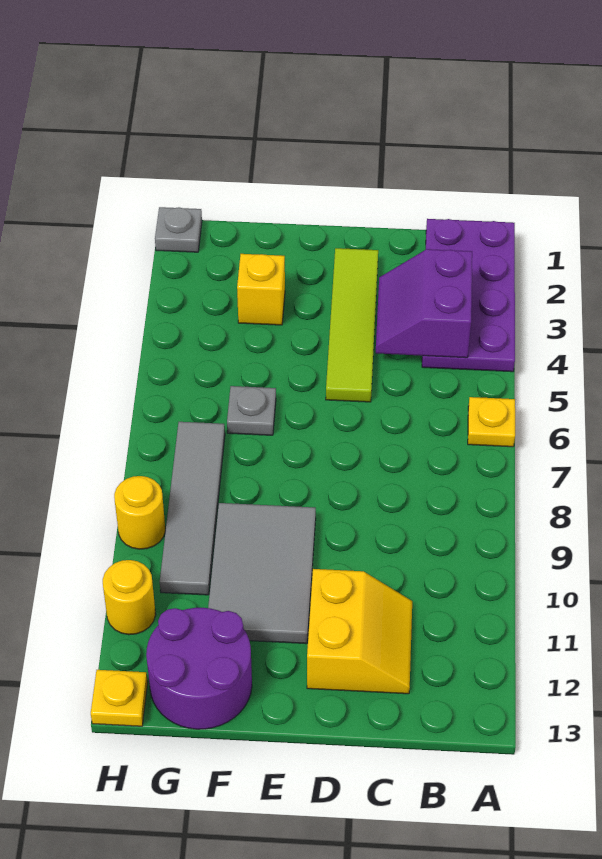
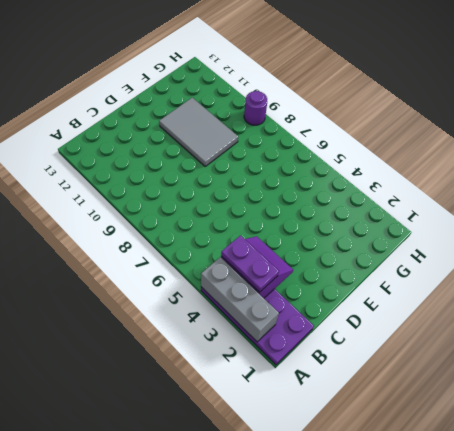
grey 1x3 brick [201,257,279,342] -> none
purple 1x2 plate [221,235,279,292] -> none
purple 1x1 round brick [244,91,267,125] -> yellow 1x1 round brick [114,476,165,549]
none -> yellow 1x1 plate [468,397,515,447]
none -> yellow 2x2 slope [307,569,412,694]
none -> lime 1x4 tile [326,248,378,402]

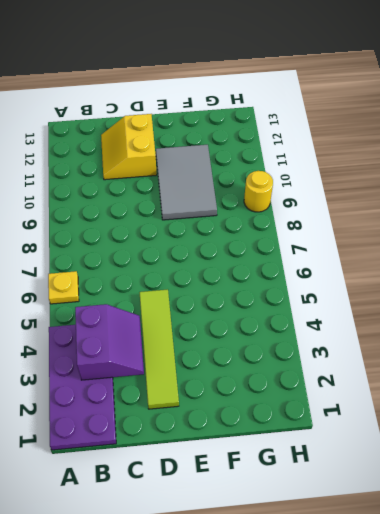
none -> yellow 1x1 brick [237,254,285,325]
none -> grey 1x1 plate [227,386,276,435]
none -> purple 2x2 round brick [146,608,252,729]

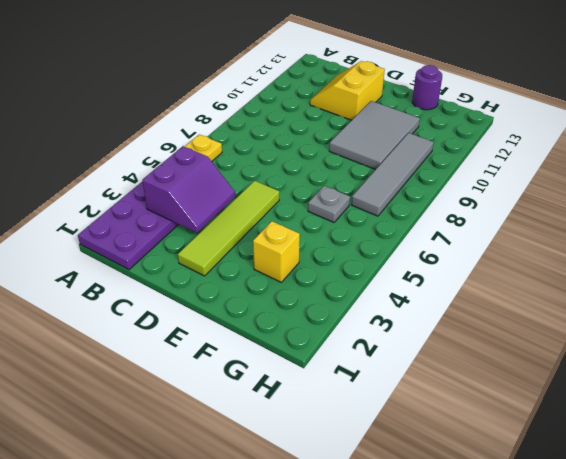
purple 1x1 round brick [412,65,442,110] -> purple 2x2 round brick [146,608,252,729]
none -> grey 1x1 plate [155,207,202,252]
none -> yellow 1x1 round brick [114,476,165,549]
none -> yellow 1x1 round brick [103,560,156,635]

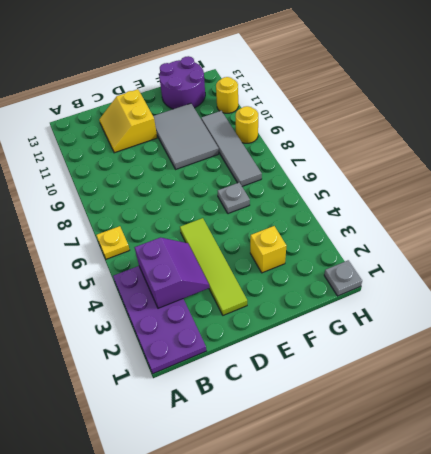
none -> yellow 1x1 plate [91,670,148,726]

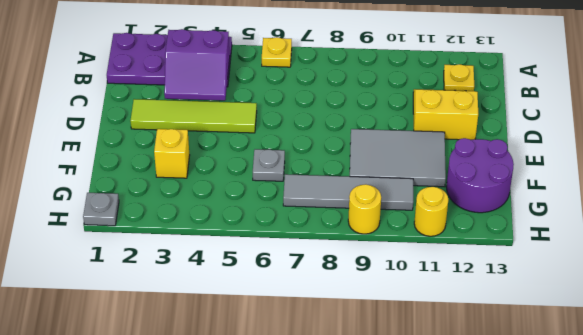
yellow 1x1 plate [444,64,474,91] -> yellow 1x1 plate moved to [91,670,148,726]

